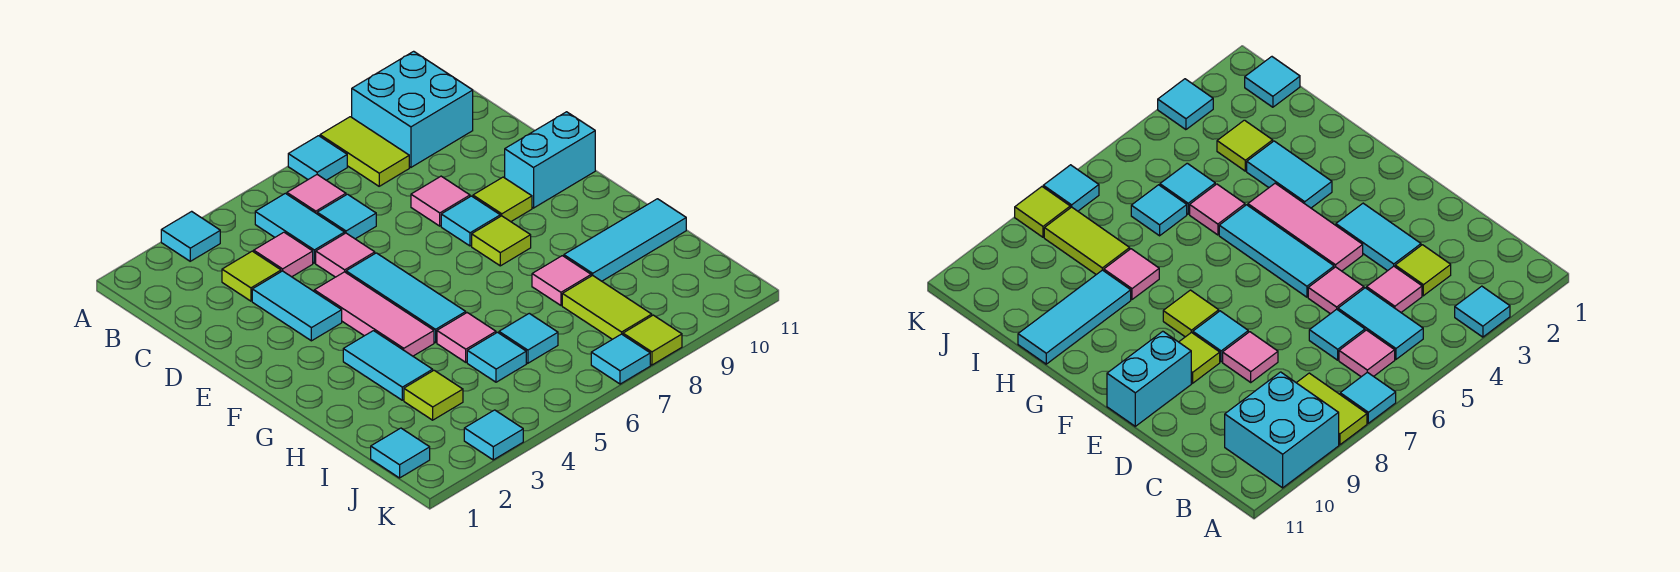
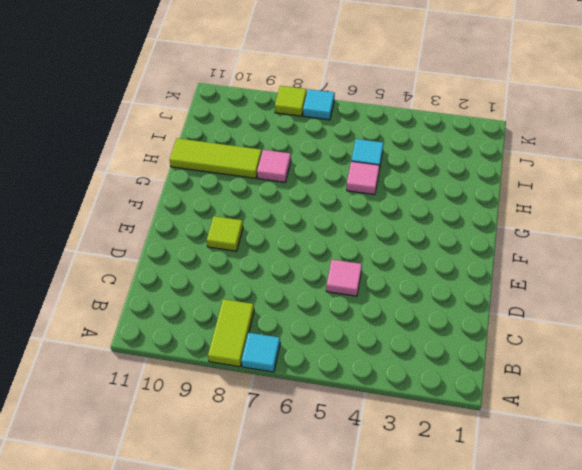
lime 1x3 tile [170,138,262,178] -> cyan 1x3 tile [564,199,686,281]
none -> cyan 1x1 tile [161,211,220,261]
none -> cyan 2x2 brick [352,51,473,167]
none -> cyan 1x2 tile [255,193,345,263]
none -> pink 1x1 tile [287,175,346,214]

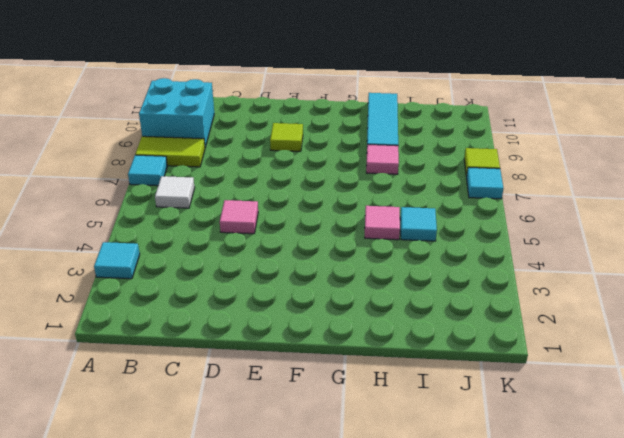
white 1x1 tile [155,176,195,208] -> pink 1x1 tile [287,175,346,214]
none -> cyan 1x2 tile [255,193,345,263]
none -> lime 1x1 tile [222,251,281,301]
none -> pink 1x1 tile [254,232,313,277]
none -> cyan 1x1 tile [317,194,376,239]

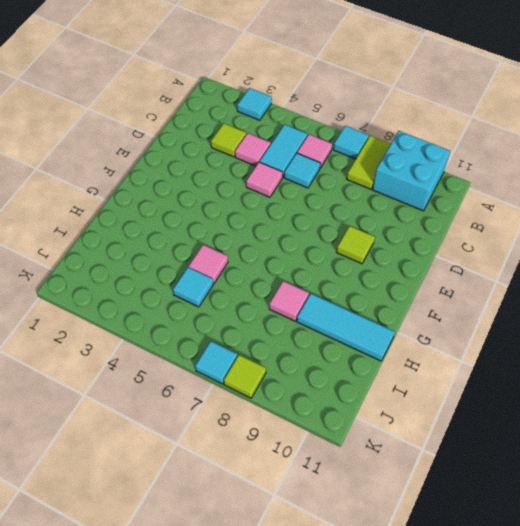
none -> cyan 1x2 tile [252,271,342,341]
none -> pink 1x1 tile [411,176,470,226]
none -> pink 1x3 tile [314,272,434,356]
none -> cyan 1x3 tile [346,253,466,343]

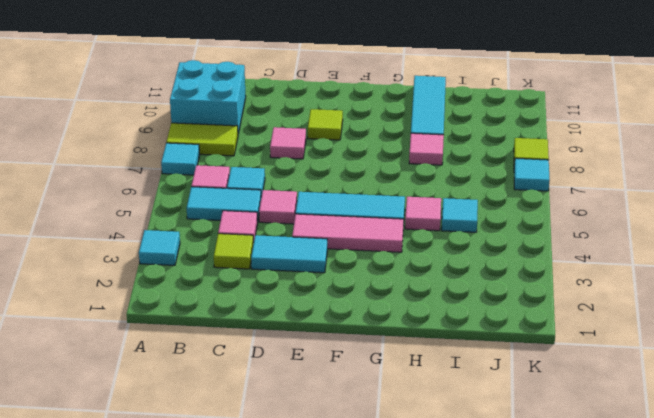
none -> cyan 1x1 tile [441,196,500,246]
none -> cyan 1x2 brick [505,112,595,208]
none -> lime 1x1 tile [472,216,531,266]
none -> cyan 1x2 tile [343,331,433,400]

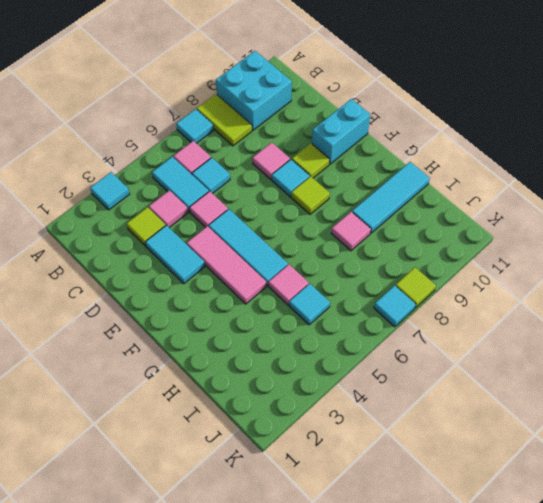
none -> cyan 1x2 tile [343,331,433,400]
none -> lime 1x1 tile [404,370,463,420]
none -> cyan 1x1 tile [499,313,558,363]
none -> lime 1x2 tile [562,275,652,339]

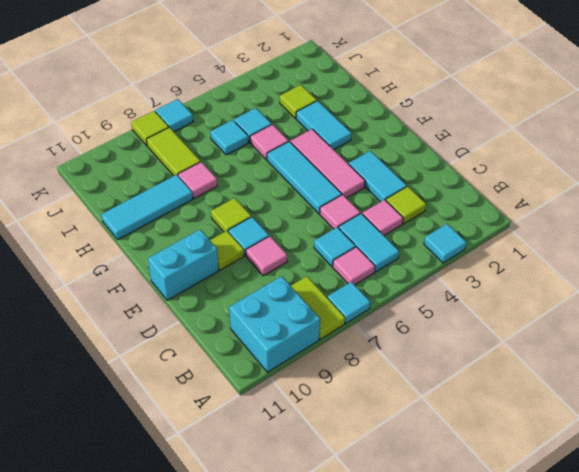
none -> cyan 1x1 tile [371,428,430,478]
none -> cyan 1x1 tile [464,410,523,460]

